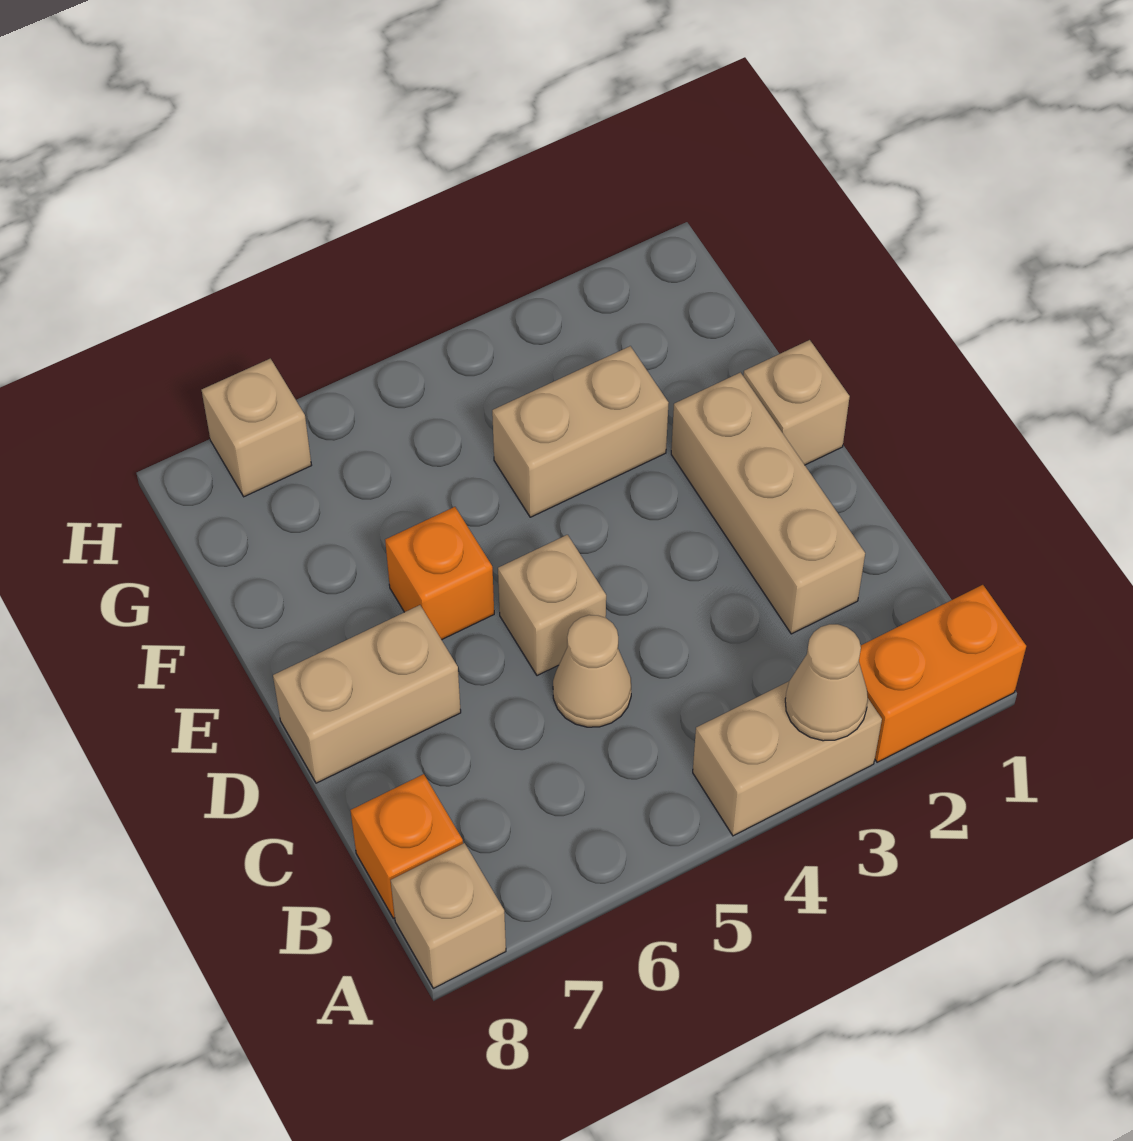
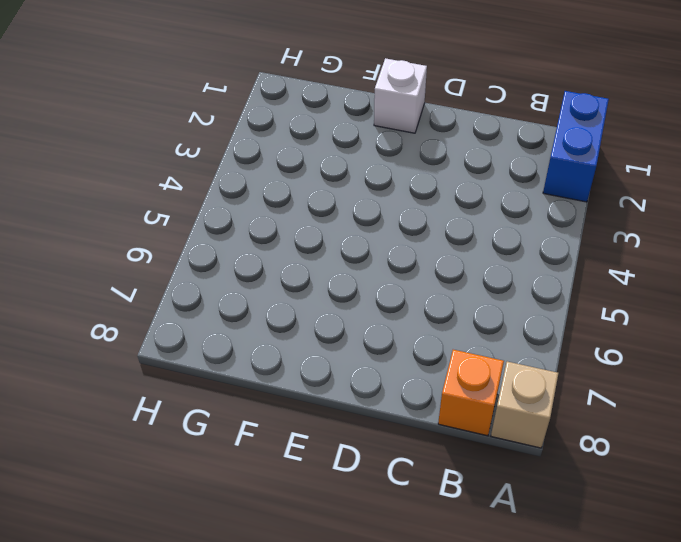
blue 1x2 brick [543,91,609,202] -> orange 1x2 brick [859,585,1026,762]
white 1x1 brick [374,58,427,133] -> tan 1x1 brick [743,340,850,465]
none -> tan 1x2 brick [693,681,882,836]
none -> tan 1x3 brick [671,372,865,634]
none -> tan 1x1 cone [553,615,631,727]

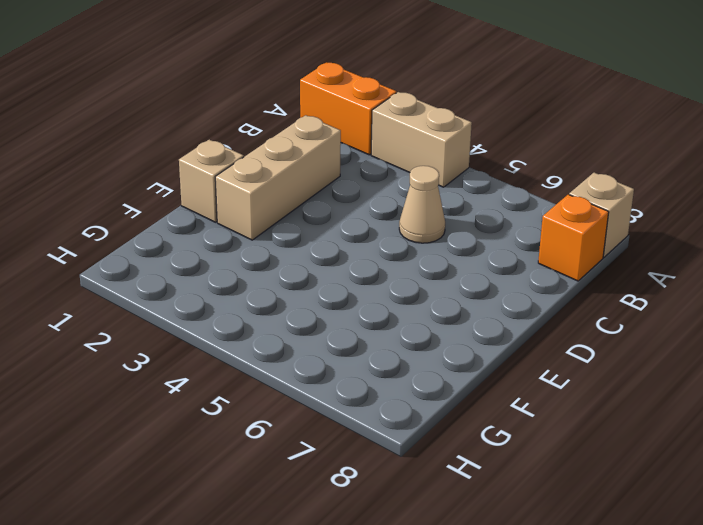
none -> tan 1x1 brick [498,535,606,676]
none -> tan 1x2 brick [273,605,461,783]
none -> orange 1x1 brick [385,507,494,640]

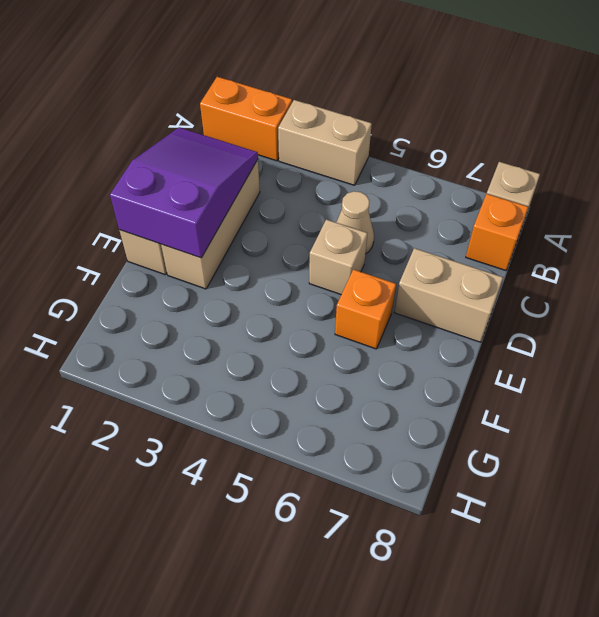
purple 2x3 slope [110,127,258,258] -> none
none -> tan 1x2 brick [492,346,668,517]
none -> tan 1x1 brick [202,359,312,497]
none -> tan 1x1 cone [785,624,868,741]

